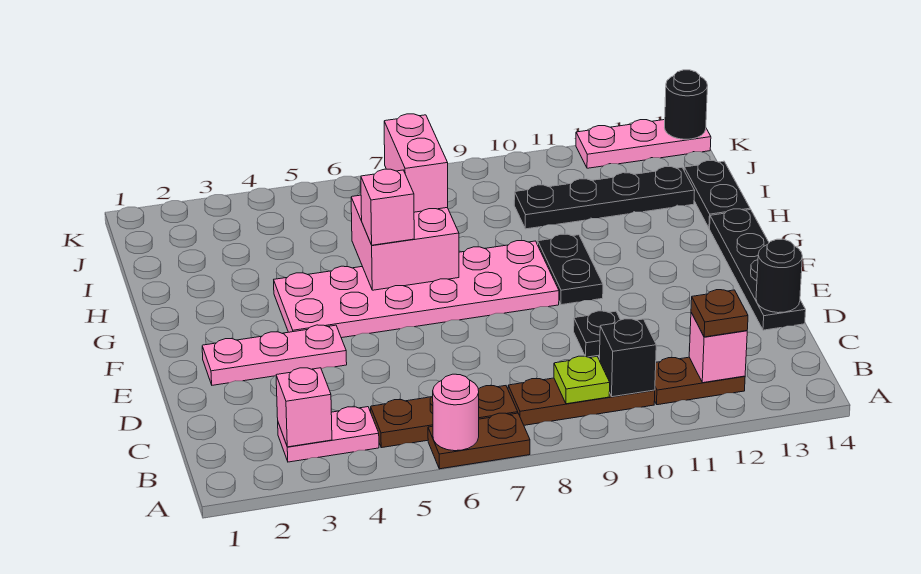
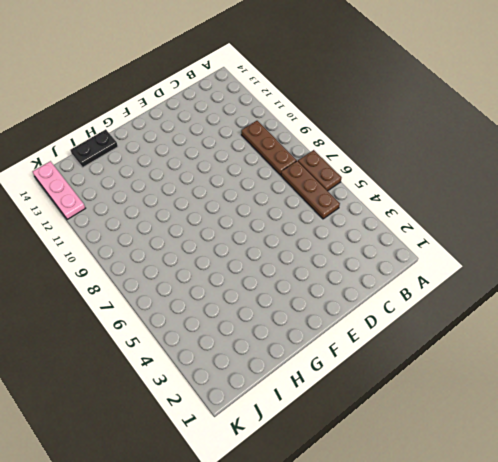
none -> pink 1x2 plate [278,407,379,462]
none -> brown 1x2 plate [655,357,745,405]
none -> black 1x1 plate [574,311,620,357]

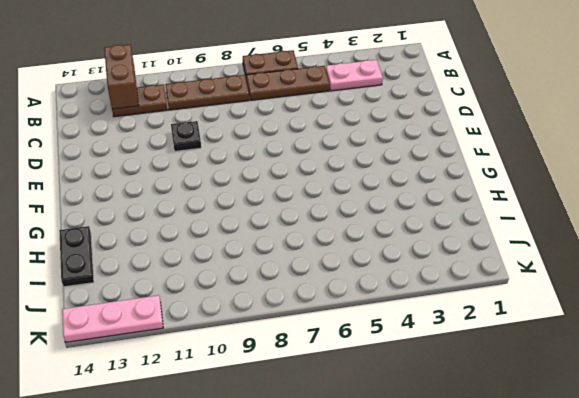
brown 1x2 brick [104,44,139,109] -> pink 1x1 brick [689,313,747,383]
none -> black 1x4 plate [710,209,806,330]
none -> pink 1x3 plate [202,325,347,385]
none -> pink 2x6 plate [274,240,559,338]

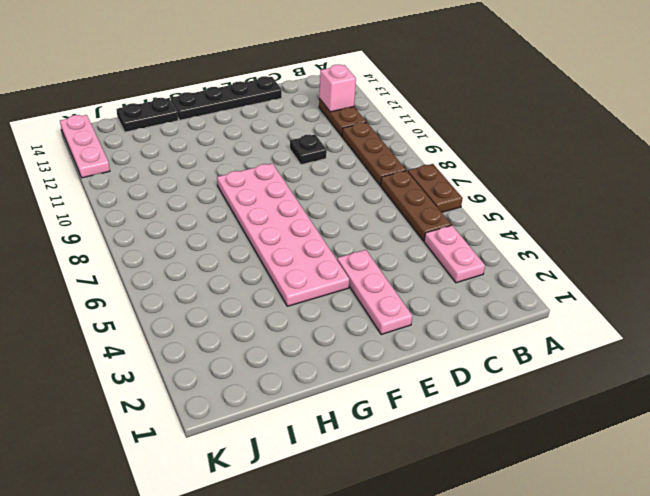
none -> black 1x2 plate [538,234,603,305]
none -> black 1x4 plate [514,167,695,229]
none -> pink 1x1 round brick [433,374,479,451]

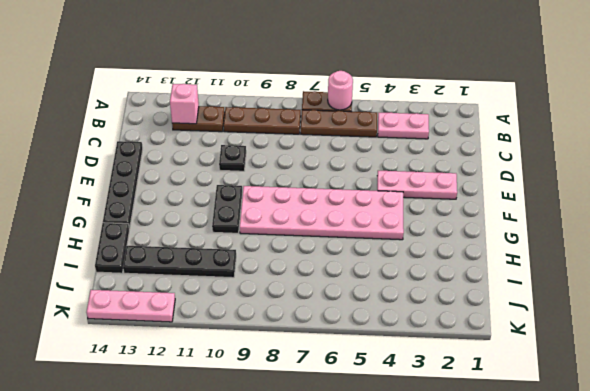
none -> pink 1x1 brick [276,368,332,447]
none -> lime 1x1 plate [554,356,610,404]
none -> black 1x1 brick [599,319,656,397]

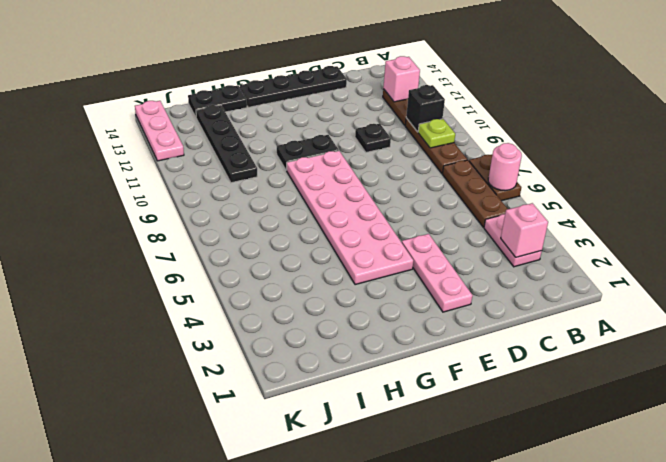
none -> black 1x1 round brick [756,239,802,313]
none -> pink 2x2 brick [351,195,459,290]
none -> black 1x1 round brick [665,70,708,139]

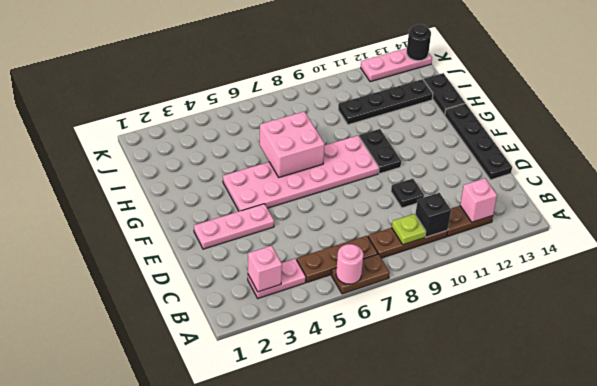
none -> black 1x1 round brick [756,239,802,313]
none -> brown 1x1 plate [691,290,748,337]
none -> pink 1x1 brick [361,169,414,245]

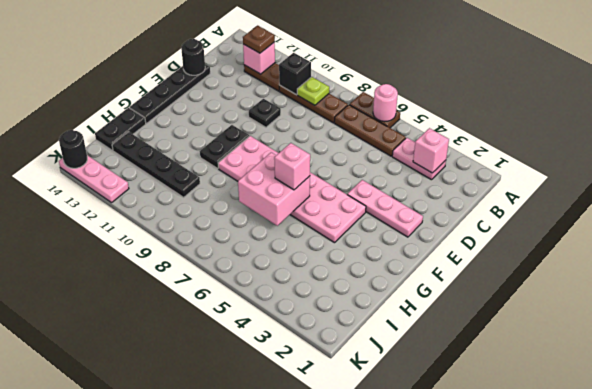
none -> pink 1x2 brick [384,114,448,212]

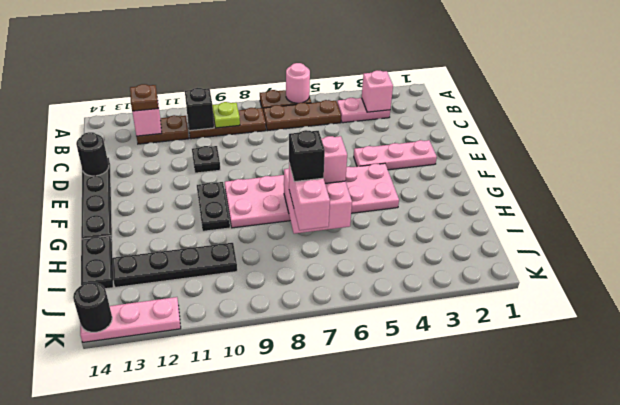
black 1x1 brick [289,130,325,182] -> none

